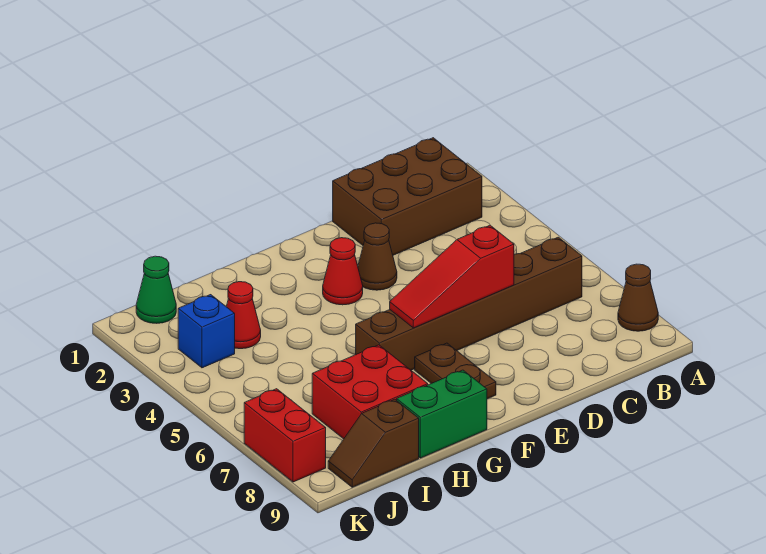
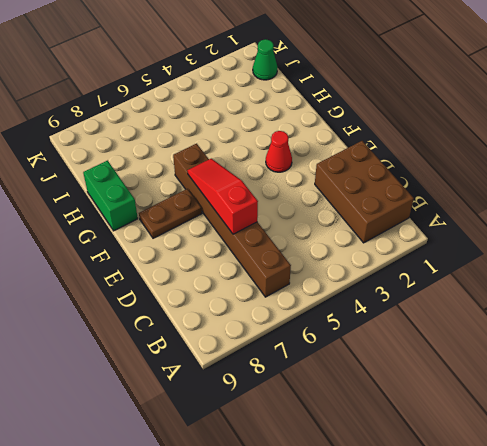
none -> brown 1x1 cone [618,264,658,331]
none -> brown 1x1 cone [358,223,397,290]
none -> red 2x2 brick [312,345,428,439]

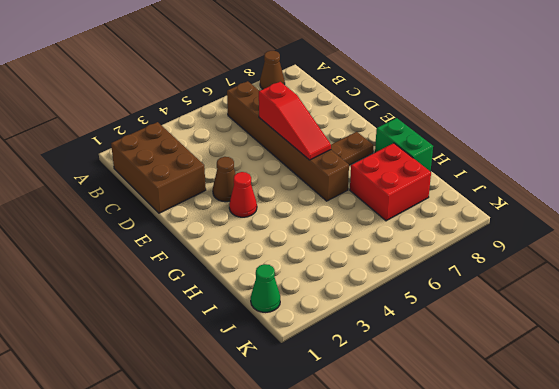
none -> red 1x1 cone [226,282,261,349]
none -> brown 1x2 slope [328,399,419,487]
none -> blue 1x1 brick [178,295,235,368]

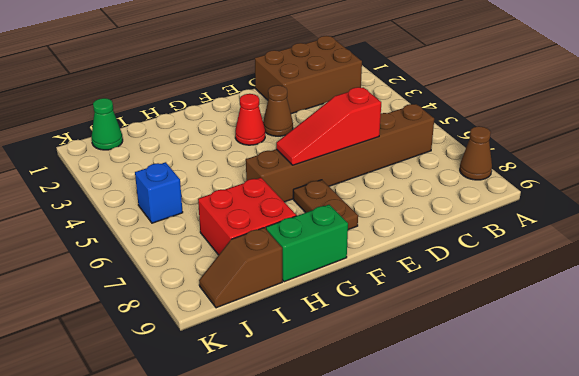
blue 1x1 brick [135,162,183,223] -> blue 1x1 brick moved to [178,295,235,368]
none -> red 1x1 cone [226,282,261,349]
none -> red 1x2 brick [244,389,326,482]

